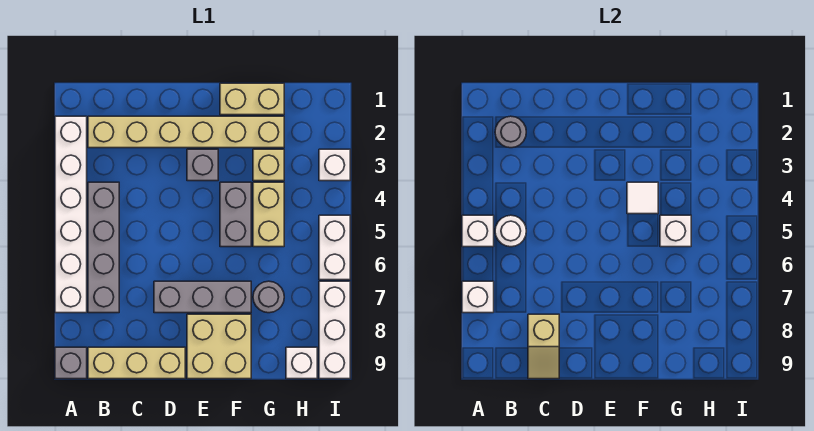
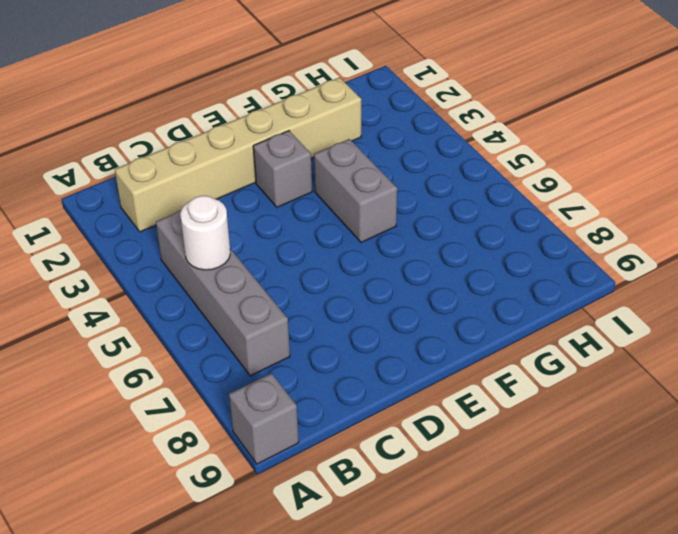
none -> white 1x6 brick [55,116,87,313]
none -> tan 1x3 brick [88,347,185,379]
none -> grey 1x3 brick [154,281,251,313]

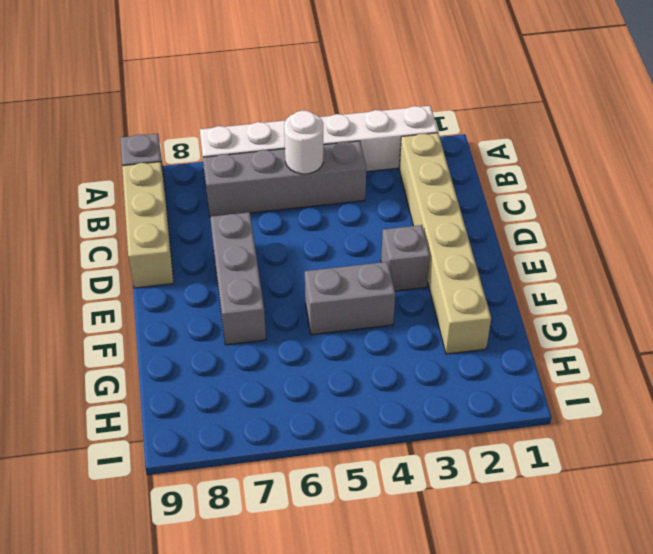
none -> tan 2x2 brick [187,314,251,379]
none -> tan 1x2 brick [220,83,284,115]
none -> tan 1x1 brick [253,149,284,181]

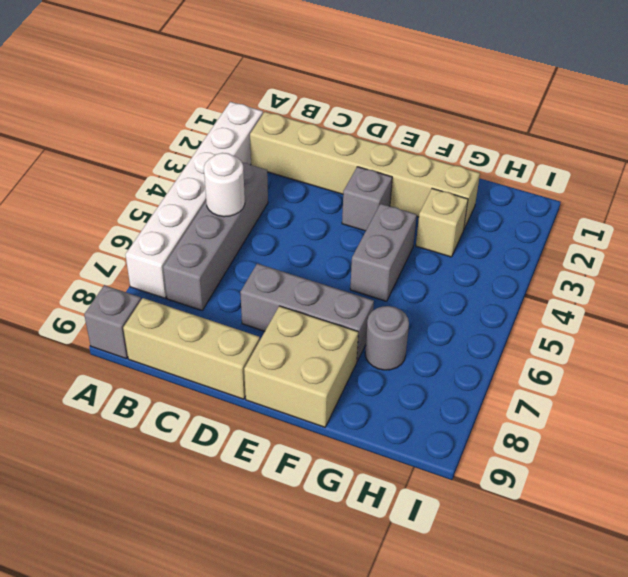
none -> tan 1x2 brick [220,83,284,115]
none -> tan 1x2 brick [253,182,284,247]
none -> white 1x1 brick [286,347,317,379]

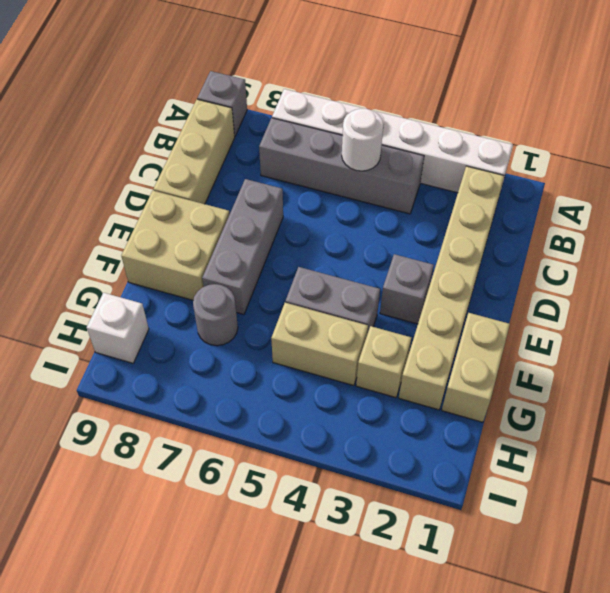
none -> white 1x1 brick [319,149,350,181]
none -> white 1x2 brick [319,215,350,280]
none -> white 1x3 brick [319,281,350,379]

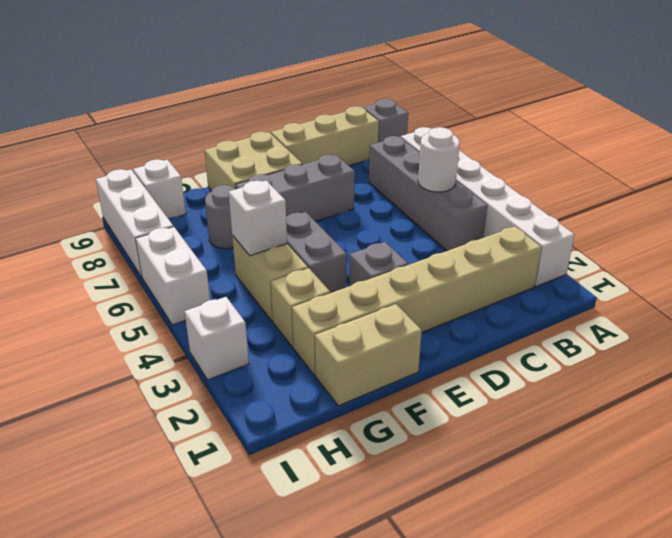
none -> white 1x1 brick [462,215,494,247]
none -> white 1x1 brick [462,281,494,313]
none -> grey 1x1 round brick [495,116,526,148]

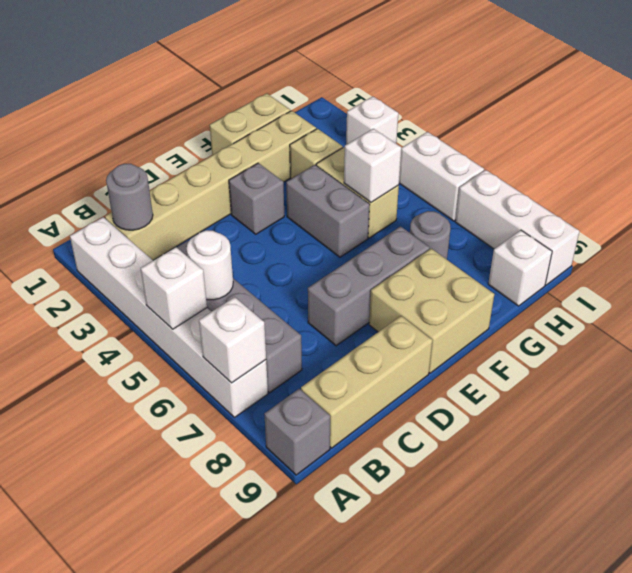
none -> tan 1x2 slope [528,314,559,379]
none -> white 1x1 tile [627,182,658,214]

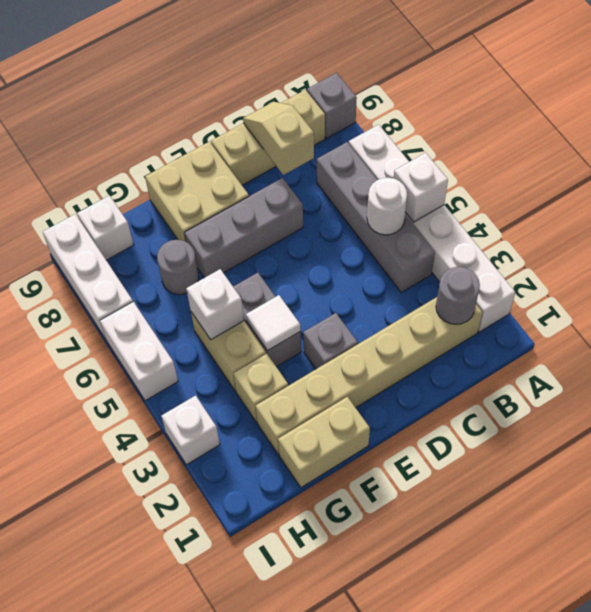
none -> white 1x1 brick [462,281,494,313]

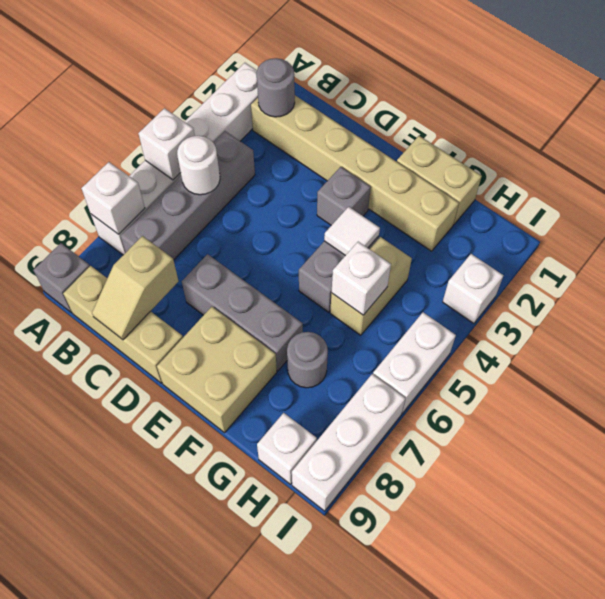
none -> tan 1x1 brick [253,149,284,181]

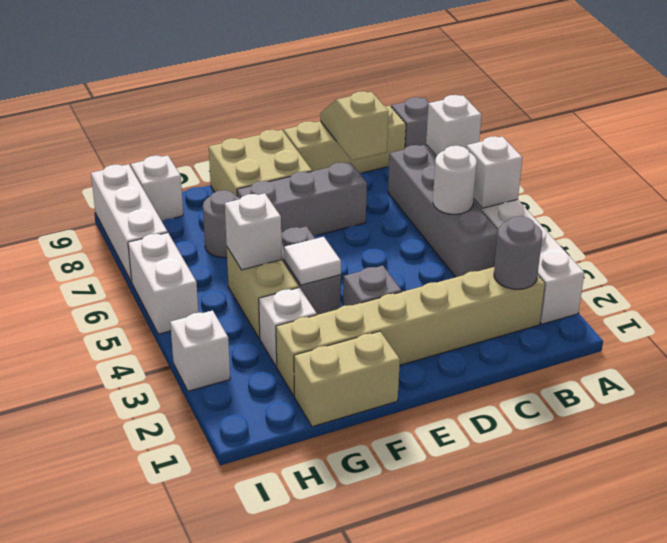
white 1x1 brick [259,288,317,367] -> tan 1x1 brick [253,149,284,181]

